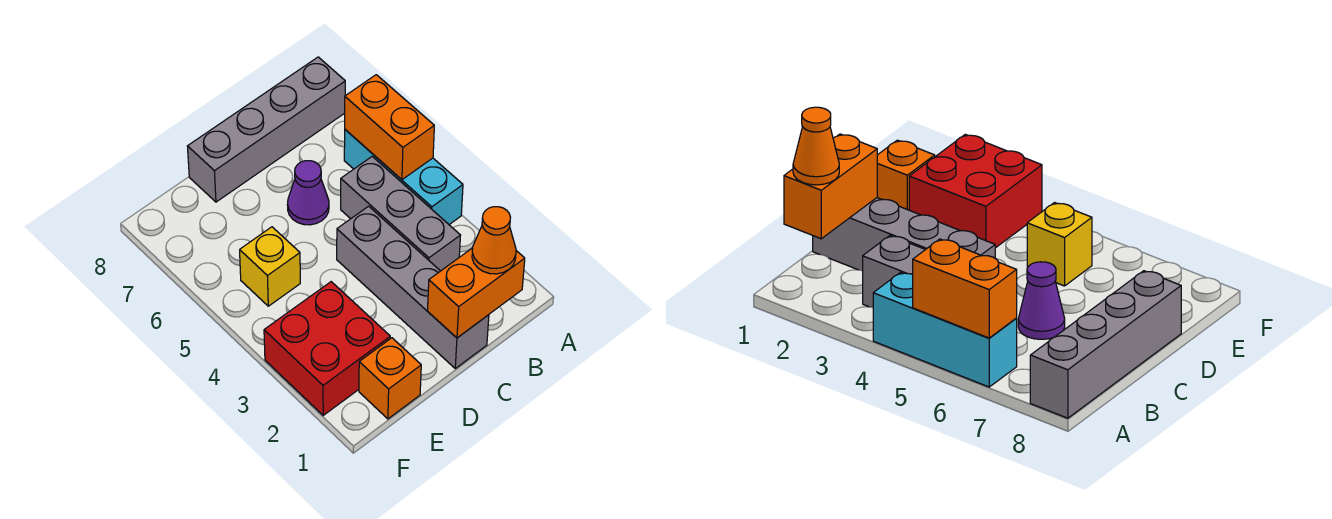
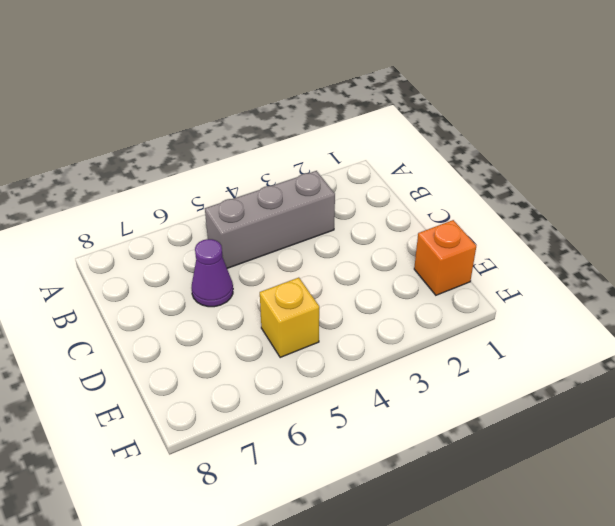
none -> cyan 1x3 brick [344,130,463,225]
none -> grey 1x4 brick [187,57,345,202]

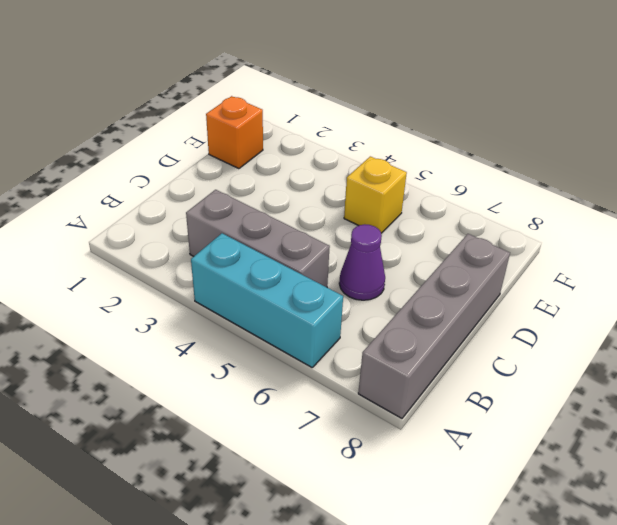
none -> grey 1x4 brick [337,206,489,368]
none -> red 2x2 brick [264,282,390,415]

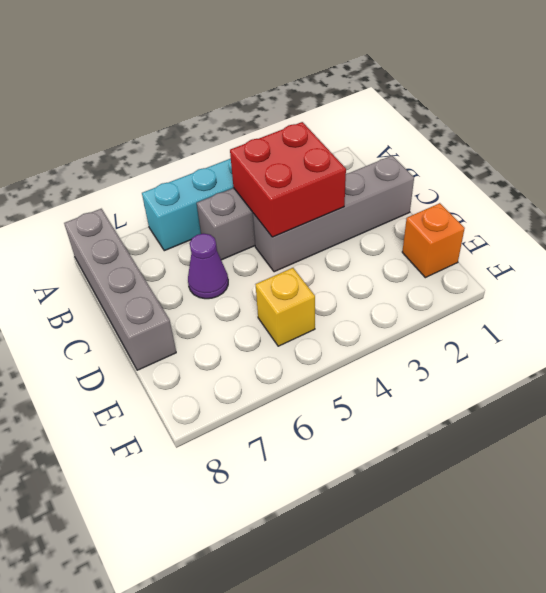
red 2x2 brick [230,122,346,237] -> red 2x2 brick moved to [264,282,390,415]
none -> orange 1x2 brick [345,75,434,180]
none -> orange 1x2 brick [428,248,525,338]

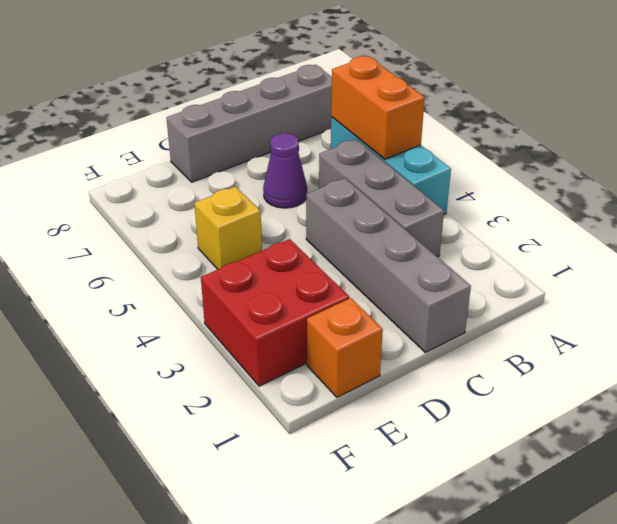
none -> orange 1x2 brick [428,248,525,338]
none -> orange 1x1 cone [472,207,516,274]

